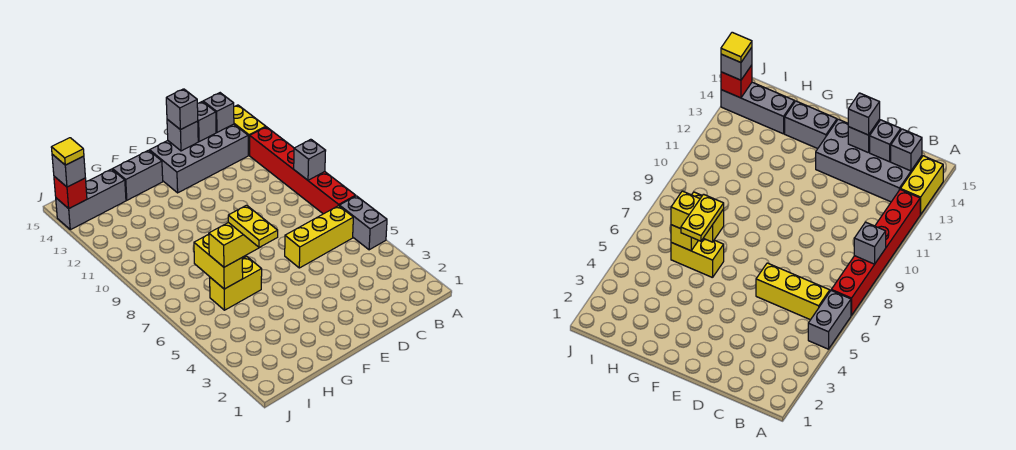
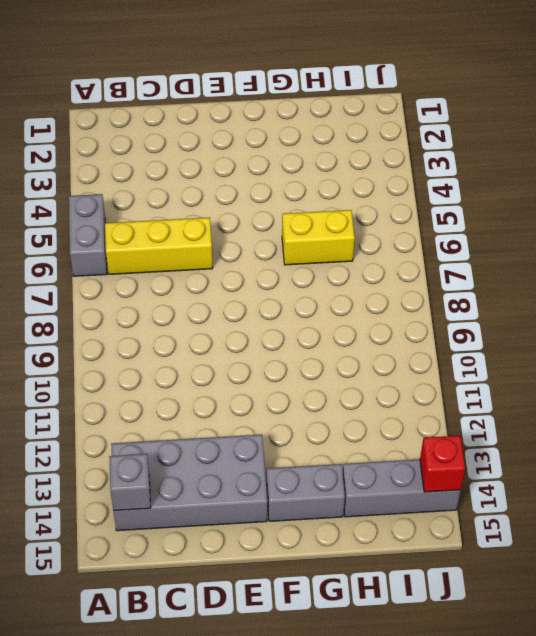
none -> red 1x6 brick [250,127,356,214]
none -> yellow 1x2 brick [234,105,266,155]
none -> grey 1x1 brick [294,139,326,180]

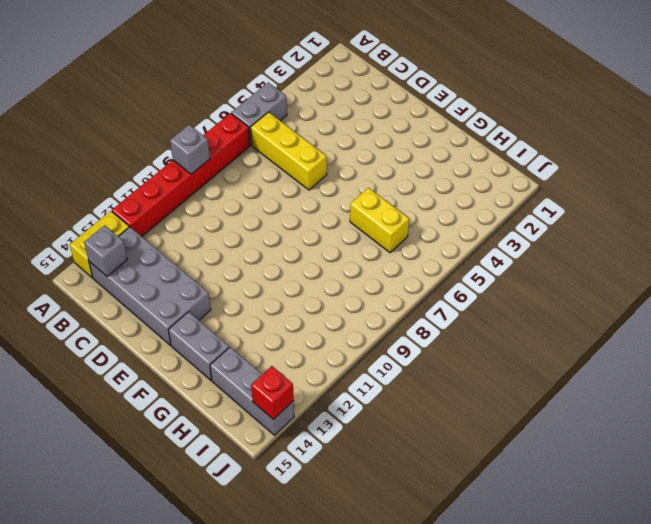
none -> grey 1x1 brick [197,102,216,142]
none -> grey 1x1 brick [167,119,198,151]
none -> yellow 1x2 brick [194,234,243,289]

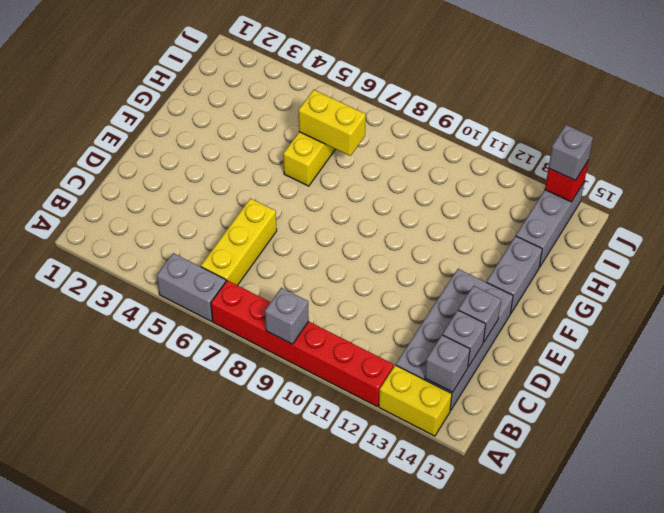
none -> grey 1x1 brick [166,89,198,130]
none -> yellow 1x2 brick [209,222,259,267]
none -> yellow 1x2 plate [228,205,278,248]

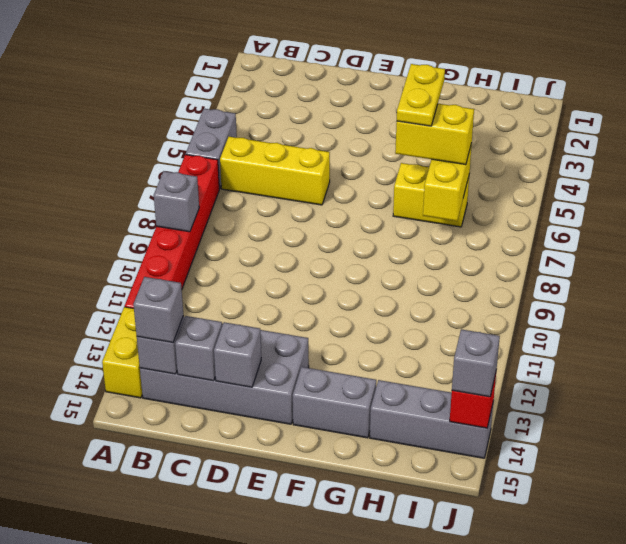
grey 1x1 brick [133,277,183,343] -> grey 1x1 brick moved to [166,89,198,130]
none -> yellow 1x1 tile [51,138,84,165]

